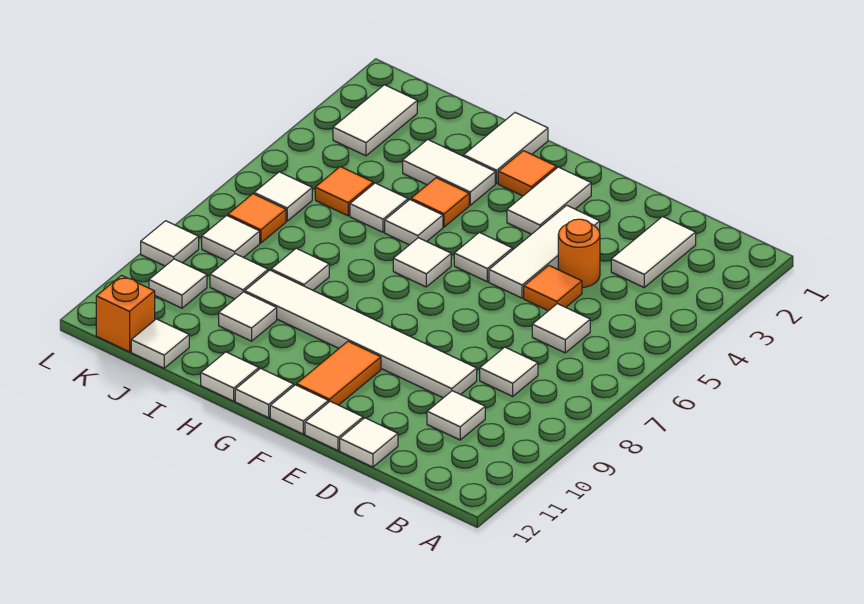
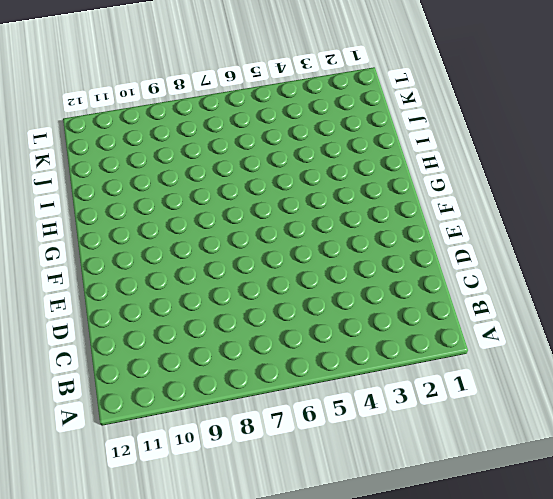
none -> white 1x2 tile [611,217,696,287]
none -> white 1x1 tile [532,304,590,353]
none -> white 1x1 tile [480,347,538,396]
none -> white 1x1 tile [427,391,485,440]

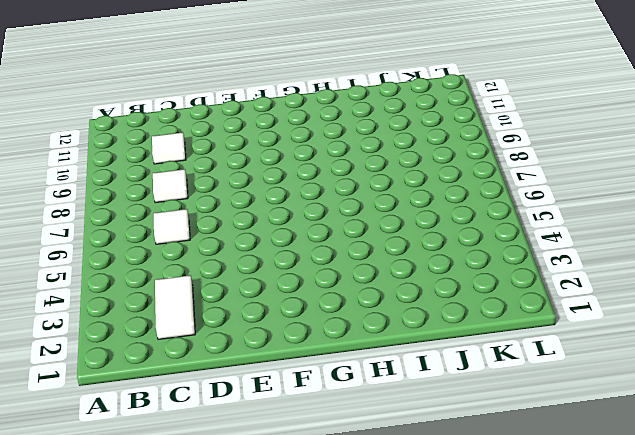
none -> orange 1x1 round brick [558,219,600,288]
none -> orange 1x1 tile [524,266,582,311]
none -> white 1x6 tile [245,270,477,398]
none -> white 1x1 tile [340,418,398,467]

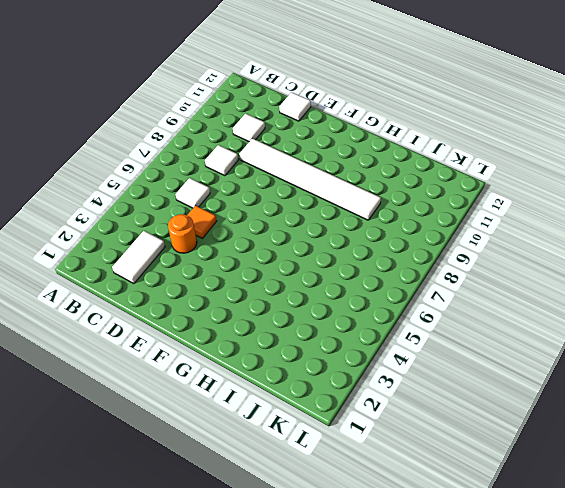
none -> white 1x3 tile [489,205,600,298]
none -> white 1x1 tile [305,401,363,451]
none -> white 1x2 tile [507,167,591,234]
none -> white 1x1 tile [454,232,512,282]

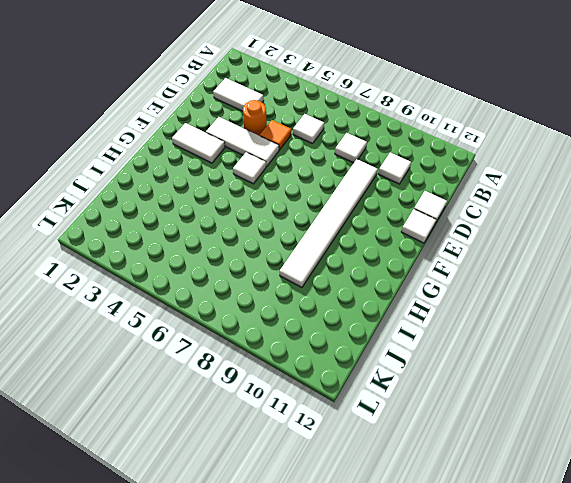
none -> orange 1x2 tile [297,342,381,405]
none -> white 1x1 tile [270,385,328,434]
none -> orange 1x1 tile [498,151,557,196]
none -> white 1x1 tile [393,238,451,287]

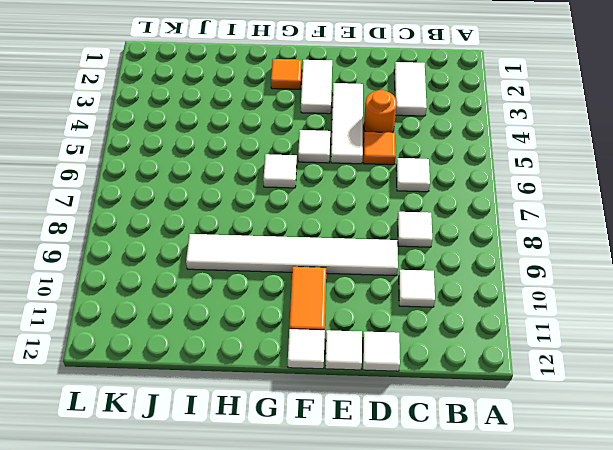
none -> white 1x1 tile [235,368,294,418]
none -> white 1x2 tile [464,113,548,183]
none -> white 1x2 tile [403,139,495,205]
none -> orange 1x1 tile [411,178,469,227]

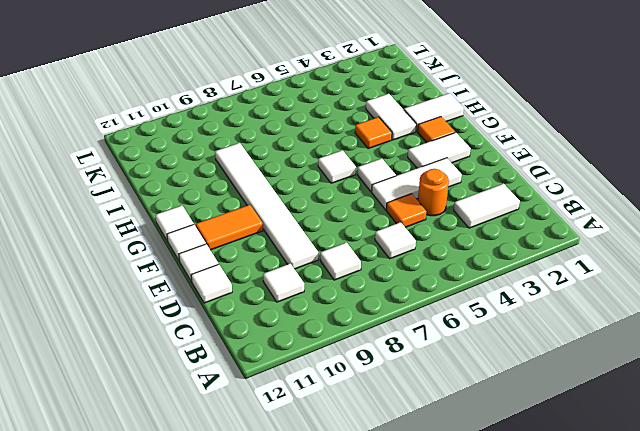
none -> white 1x1 tile [385,200,443,245]
none -> white 1x1 tile [201,352,259,401]
none -> white 1x1 tile [350,183,408,232]
none -> white 1x1 tile [271,248,329,290]

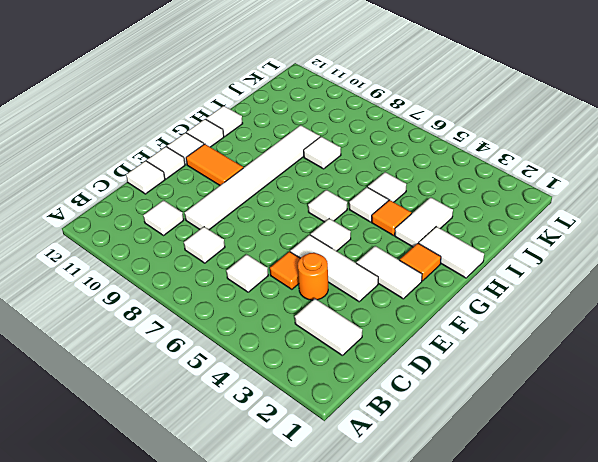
none -> white 1x1 tile [219,292,277,341]
none -> orange 1x1 tile [315,167,373,216]
none -> white 1x1 tile [210,254,268,299]
none -> white 1x1 tile [131,319,189,368]

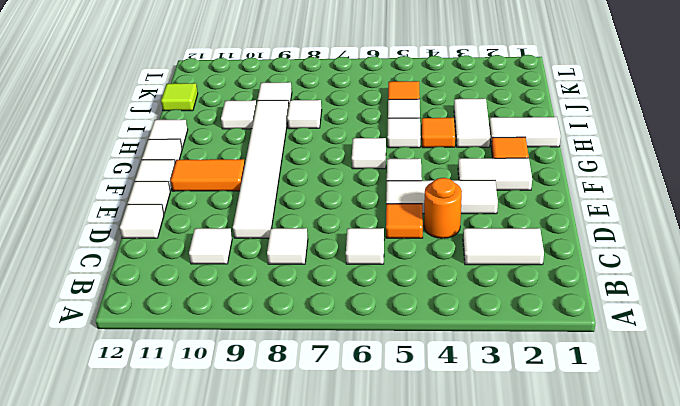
lime 1x1 tile [161,83,198,111] -> white 1x1 tile [131,319,189,368]
none -> white 1x2 tile [333,85,417,156]
none -> white 1x1 tile [254,172,312,221]
none -> orange 1x1 tile [228,194,286,243]
none -> white 1x1 tile [202,215,260,261]

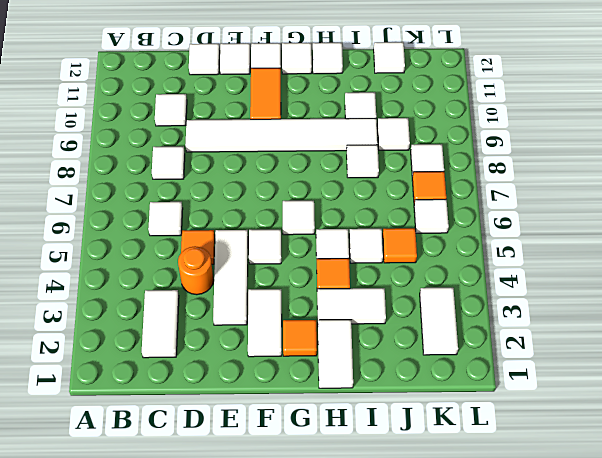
none -> white 1x1 tile [149,259,207,308]
none -> orange 1x1 brick [96,275,155,352]
none -> white 1x1 tile [141,221,199,266]

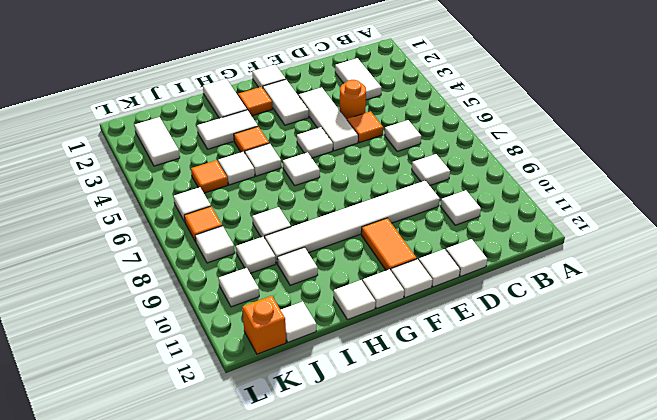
white 1x1 tile [252,65,286,88] -> white 1x1 tile moved to [141,221,199,266]

